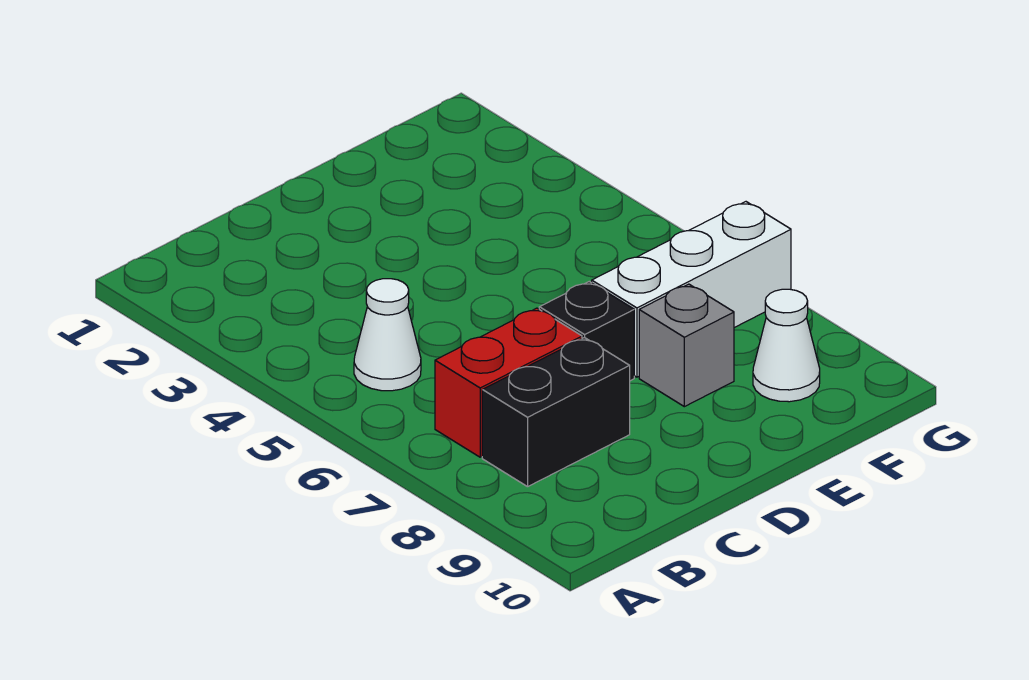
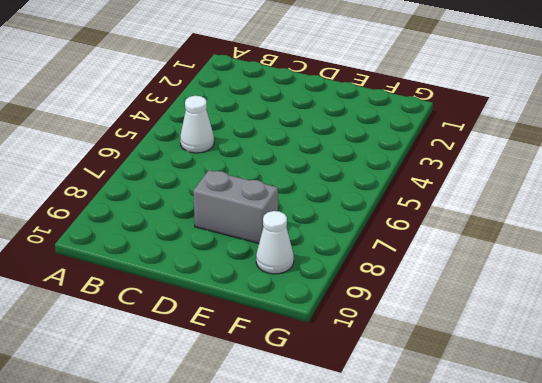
grey 1x2 brick [193,170,278,243] -> grey 1x1 brick [639,284,734,407]
none -> red 1x2 brick [435,308,582,457]
none -> black 1x2 brick [482,337,630,487]

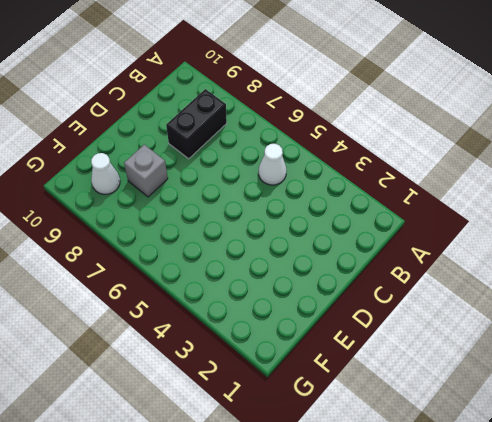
none -> red 1x2 brick [435,308,582,457]
none -> black 1x1 brick [539,282,634,381]

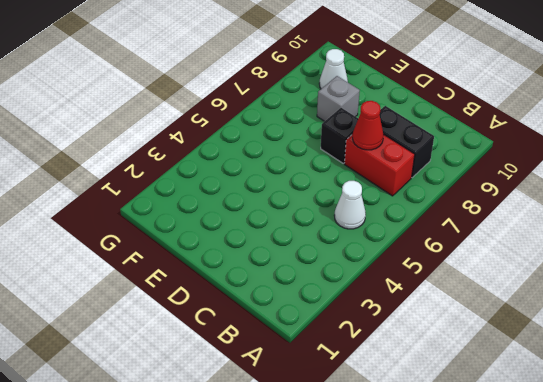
red 1x1 cone [353,101,384,150] -> none
none -> white 1x3 brick [592,202,791,377]

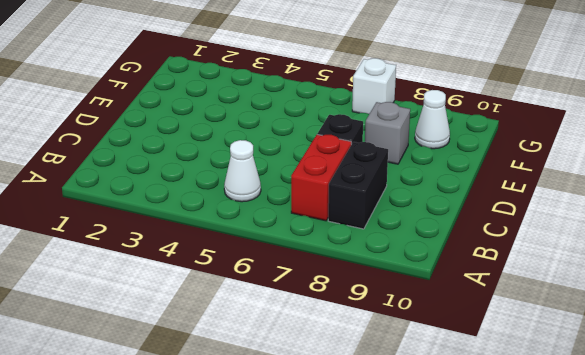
white 1x1 brick [352,58,396,114] -> white 1x3 brick [592,202,791,377]

